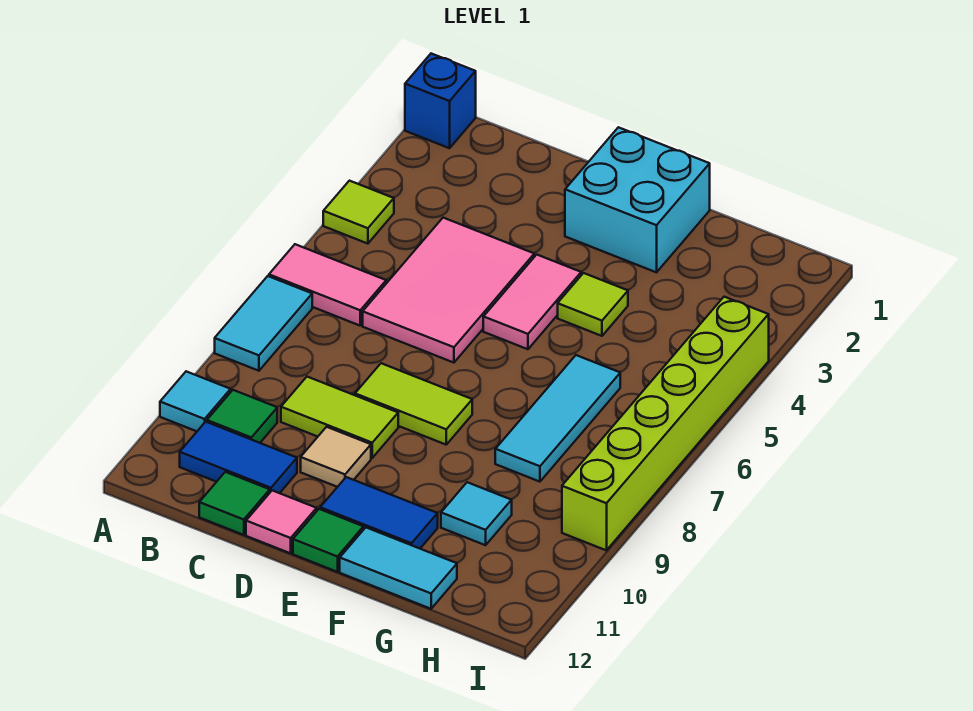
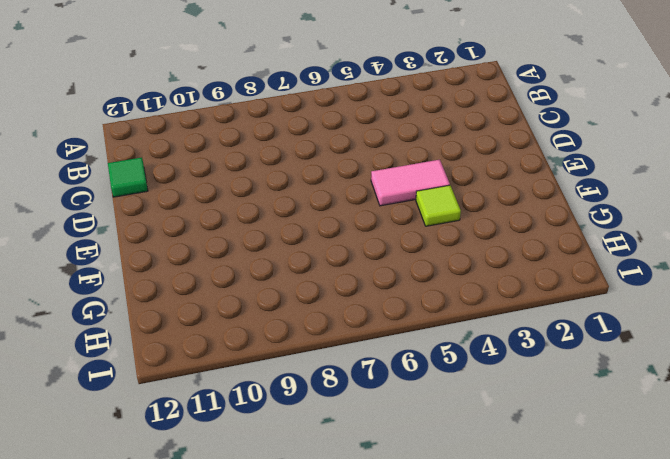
none -> blue 1x1 brick [405,54,476,148]
none -> lime 1x1 tile [323,181,394,244]
none -> pink 1x2 tile [269,244,386,326]

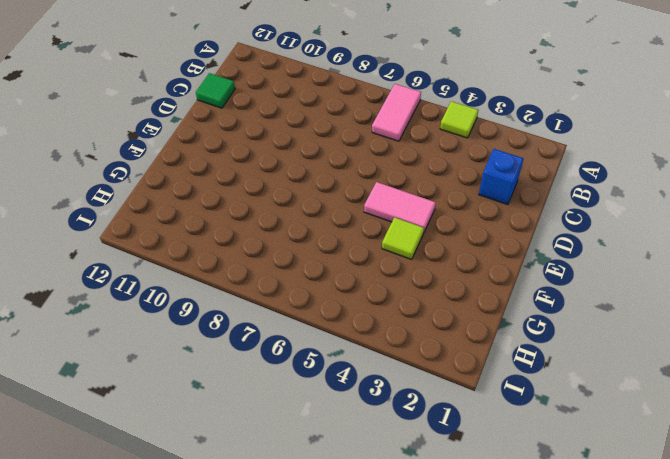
blue 1x1 brick [479,149,524,205] -> blue 1x1 brick moved to [405,54,476,148]
none -> cyan 1x2 tile [215,276,312,371]
none -> cyan 1x1 tile [160,371,231,431]
none -> green 1x1 tile [207,390,277,443]

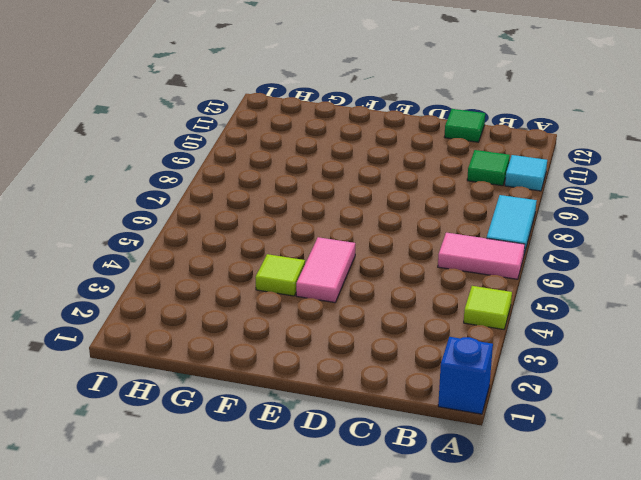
none -> blue 1x2 tile [180,422,297,493]
none -> pink 2x3 tile [363,218,534,363]
none -> lime 1x2 tile [281,377,398,458]

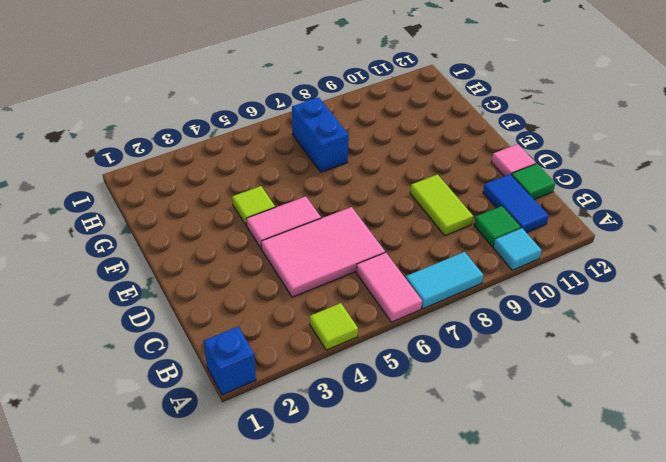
blue 1x2 brick [292,97,349,172] -> cyan 1x3 tile [495,355,620,482]
none -> lime 1x2 tile [355,363,472,445]
none -> tan 1x1 tile [301,427,371,487]
none -> cyan 2x2 brick [565,127,710,272]

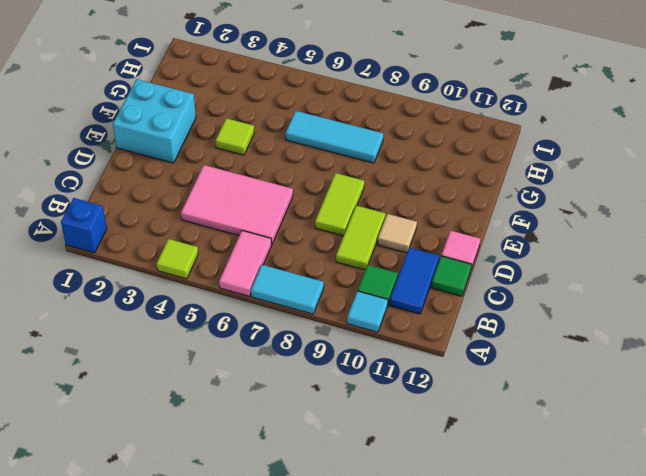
none -> pink 1x2 tile [483,255,581,349]
none -> blue 1x2 tile [320,477,438,548]
none -> green 1x1 tile [293,509,363,572]

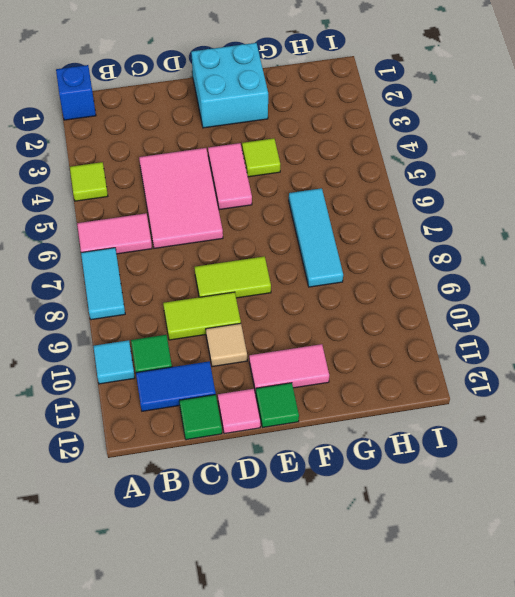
pink 1x2 tile [249,344,329,393] -> blue 1x2 tile [320,477,438,548]
none -> cyan 1x2 tile [340,528,457,609]
none -> cyan 1x1 tile [441,482,512,545]
none -> lime 1x6 brick [562,297,769,550]

